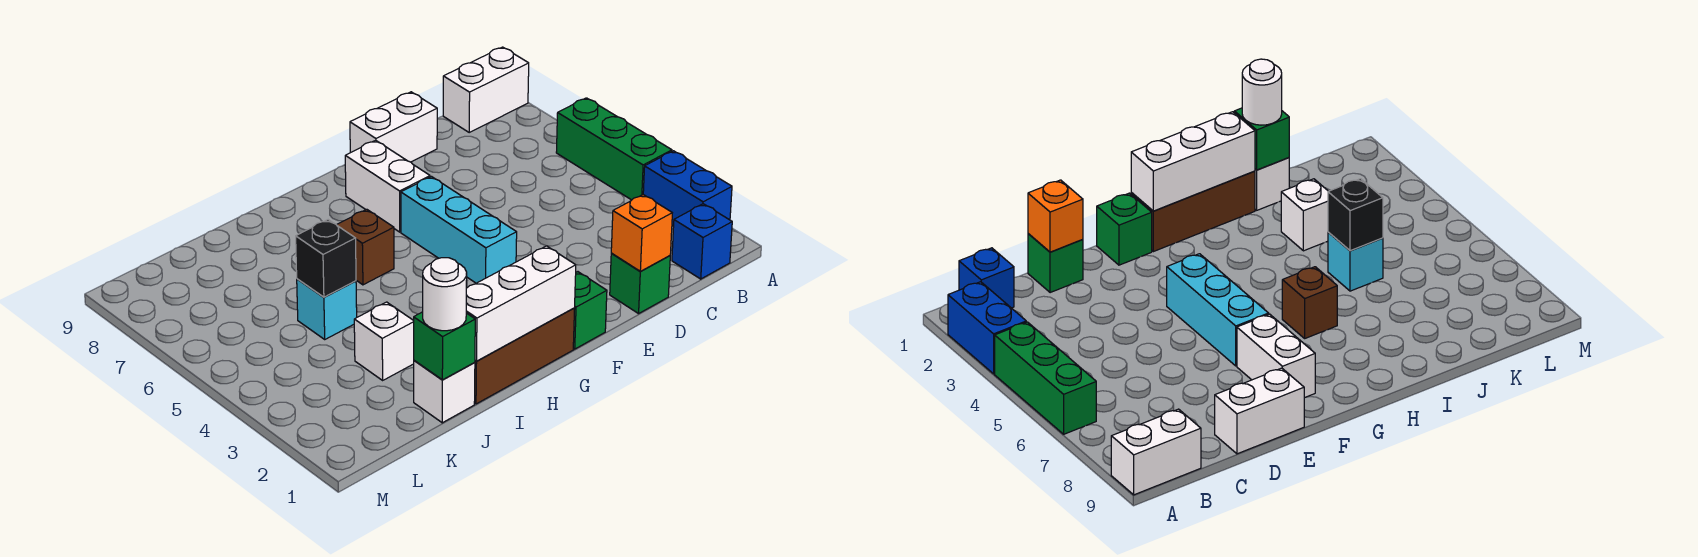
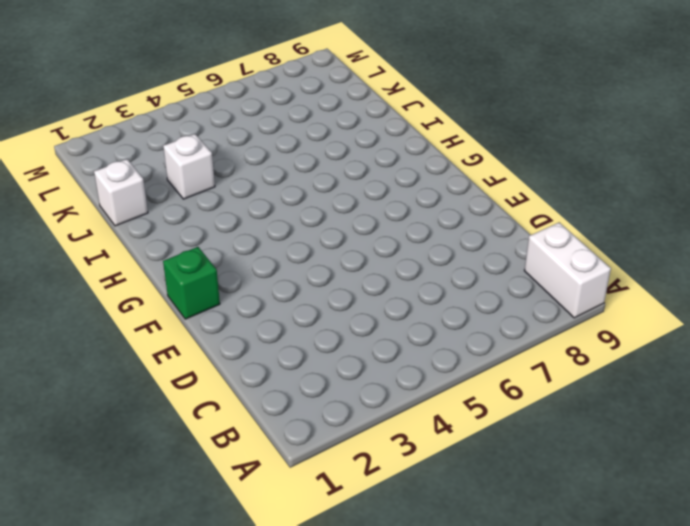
none -> blue 1x2 brick [643,151,732,226]
none -> green 1x3 brick [556,98,672,200]
none -> blue 1x1 brick [672,204,732,279]

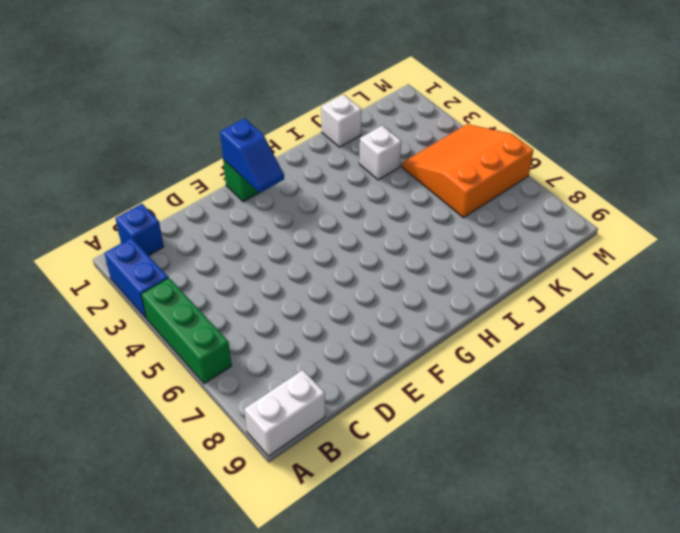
blue 1x2 slope [220,118,284,193] -> none
orange 3x3 slope [402,124,533,218] -> none
none -> green 1x1 brick [610,254,670,314]
none -> white 1x2 brick [350,92,437,162]
none -> cyan 1x3 brick [401,177,517,283]

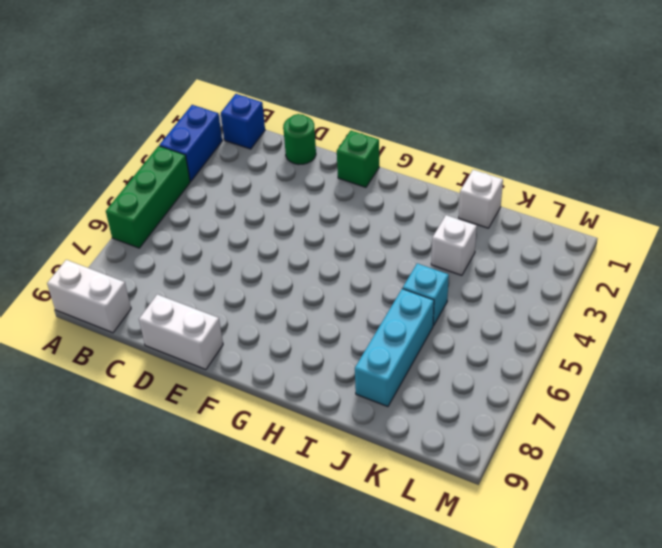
green 1x1 round brick [283,114,316,165] -> green 1x1 brick [610,254,670,314]
cyan 1x3 brick [355,289,434,407] -> cyan 1x3 brick moved to [401,177,517,283]
none -> white 1x2 brick [345,140,430,232]
none -> brown 1x3 brick [474,308,575,404]
none -> brown 1x1 brick [337,209,394,285]

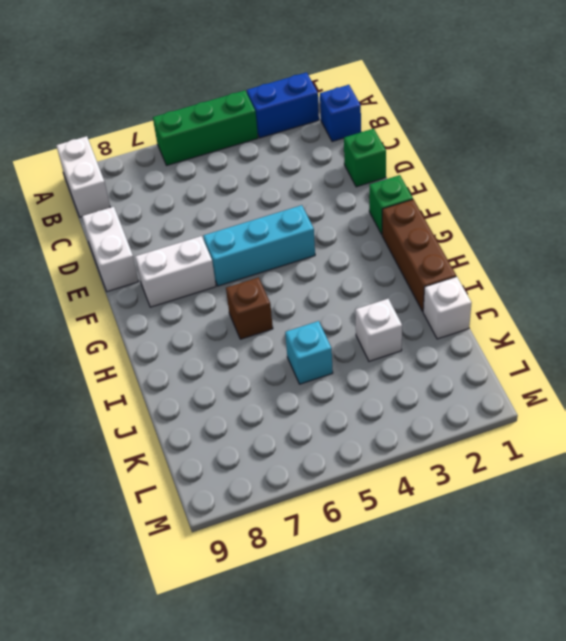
none -> orange 1x1 brick [611,195,672,271]
none -> white 1x3 brick [466,246,576,361]
none -> green 1x1 brick [414,312,475,380]

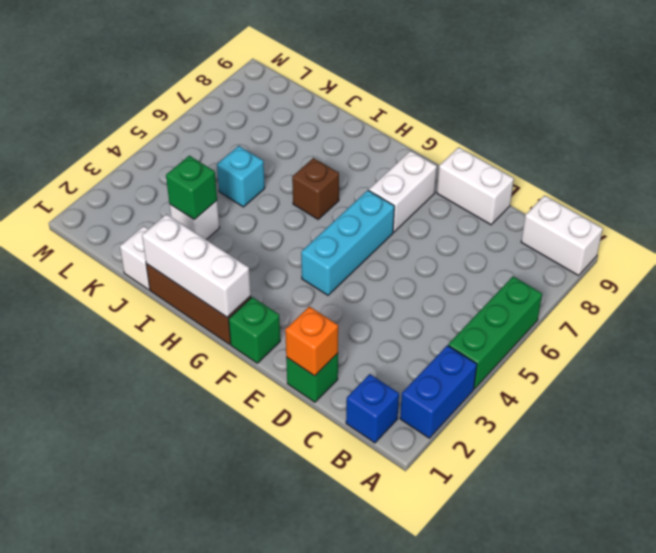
green 1x1 brick [166,156,217,220] -> green 1x1 brick moved to [414,312,475,380]
none -> black 1x1 brick [296,220,356,297]
none -> white 1x1 round brick [423,258,467,331]

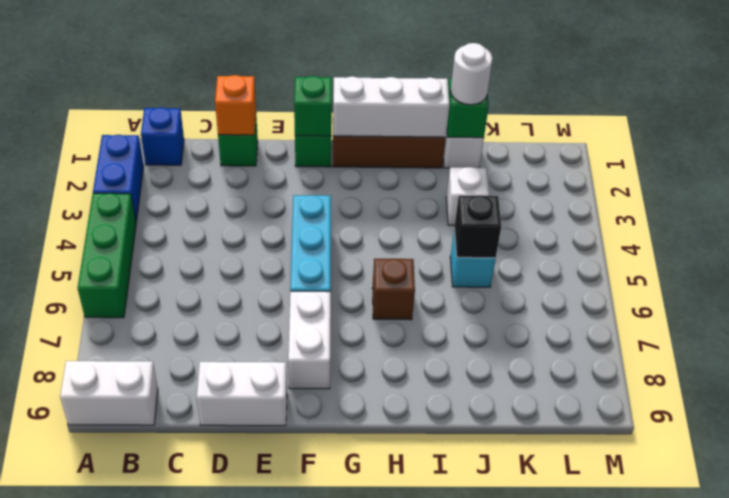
green 1x1 brick [294,76,332,136] -> none

